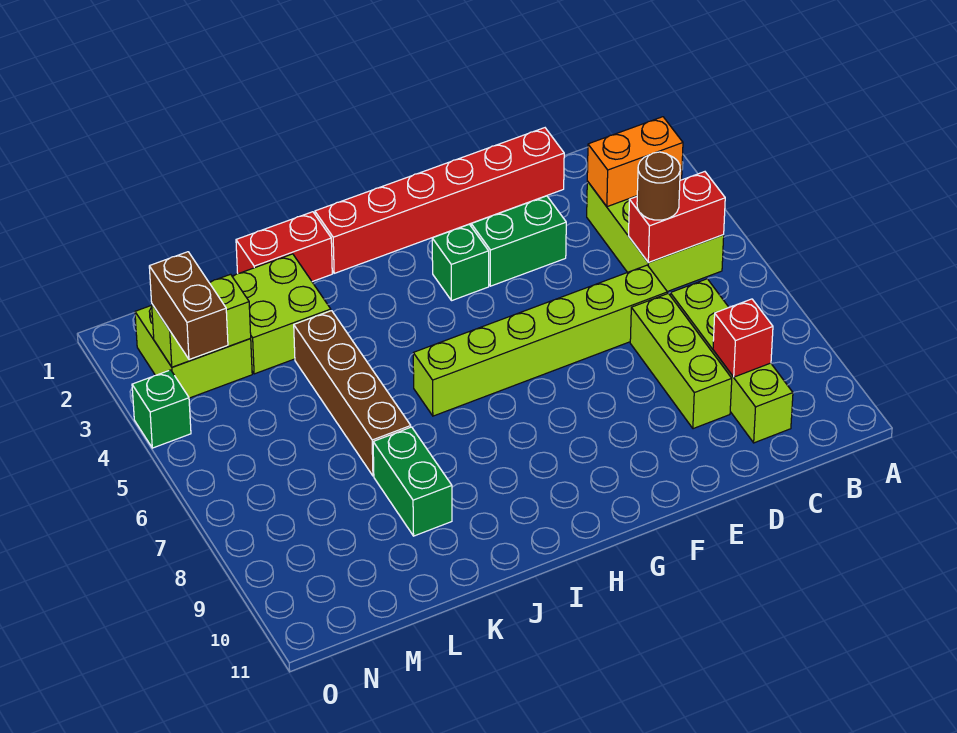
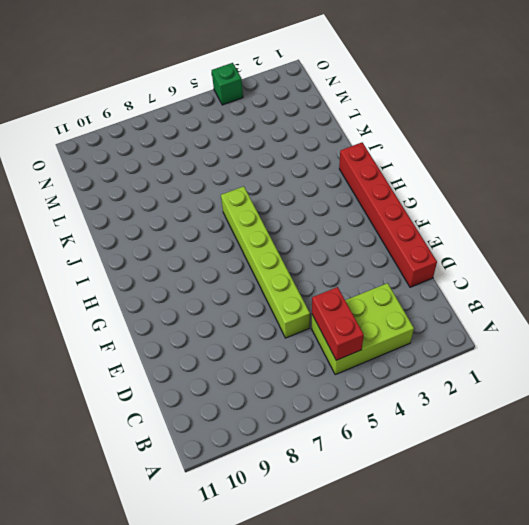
none -> lime 1x4 brick [670,279,793,443]
none -> lime 1x3 brick [630,293,732,429]
none -> green 1x2 brick [471,196,566,286]

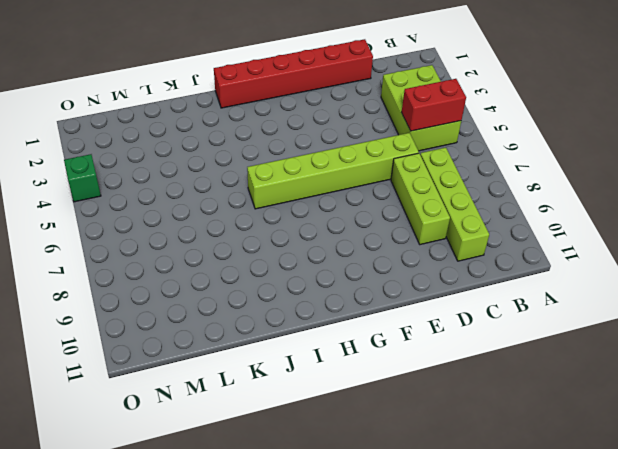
none -> green 1x2 brick [471,196,566,286]
none -> green 1x1 brick [432,224,489,301]
none -> red 1x2 brick [236,212,332,282]

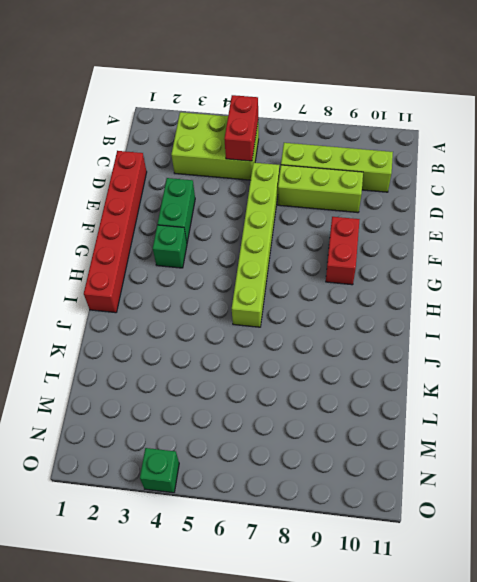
red 1x2 brick [326,217,360,285] -> red 1x2 brick moved to [236,212,332,282]
none -> lime 2x2 brick [232,254,331,374]
none -> brown 1x4 brick [294,311,411,476]
none -> green 1x2 brick [373,427,452,536]

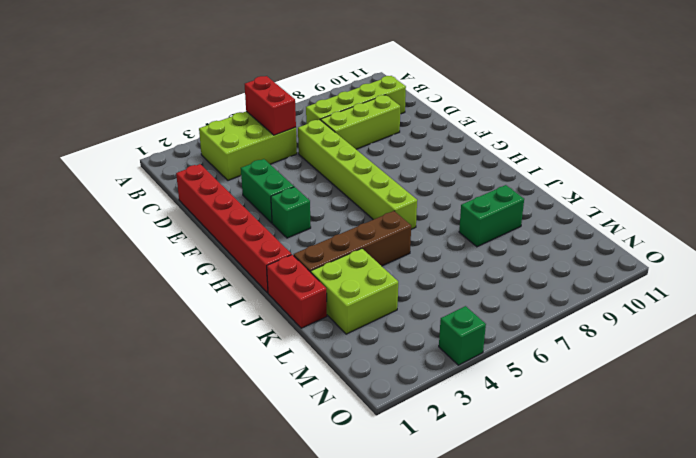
brown 1x4 brick [294,211,411,272] -> brown 1x4 brick moved to [294,311,411,476]
none -> lime 2x2 brick [135,305,252,398]
none -> orange 1x2 brick [587,117,683,207]
none -> red 1x1 brick [713,299,773,377]

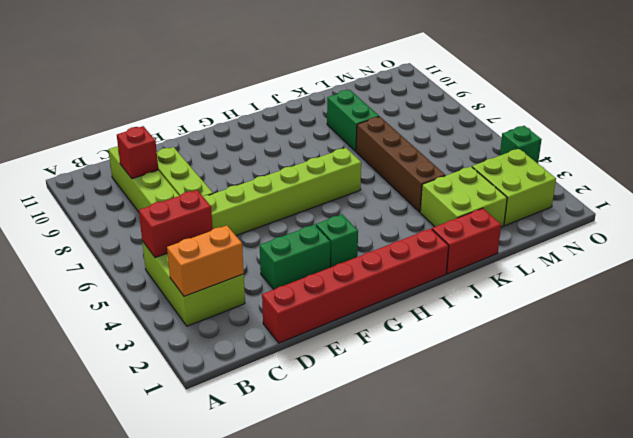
none -> lime 1x2 brick [152,274,251,367]
none -> brown 1x1 round brick [637,152,680,220]
none -> brown 1x2 brick [149,252,228,360]

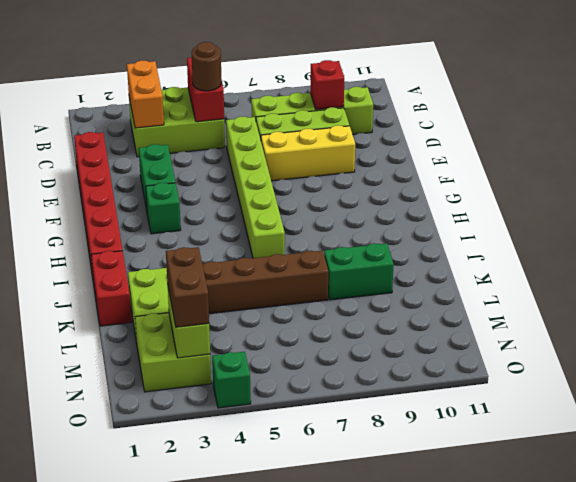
yellow 1x3 brick [261,125,355,181] -> none
brown 1x2 brick [166,247,209,327] -> brown 1x2 brick turned to [149,252,228,360]

